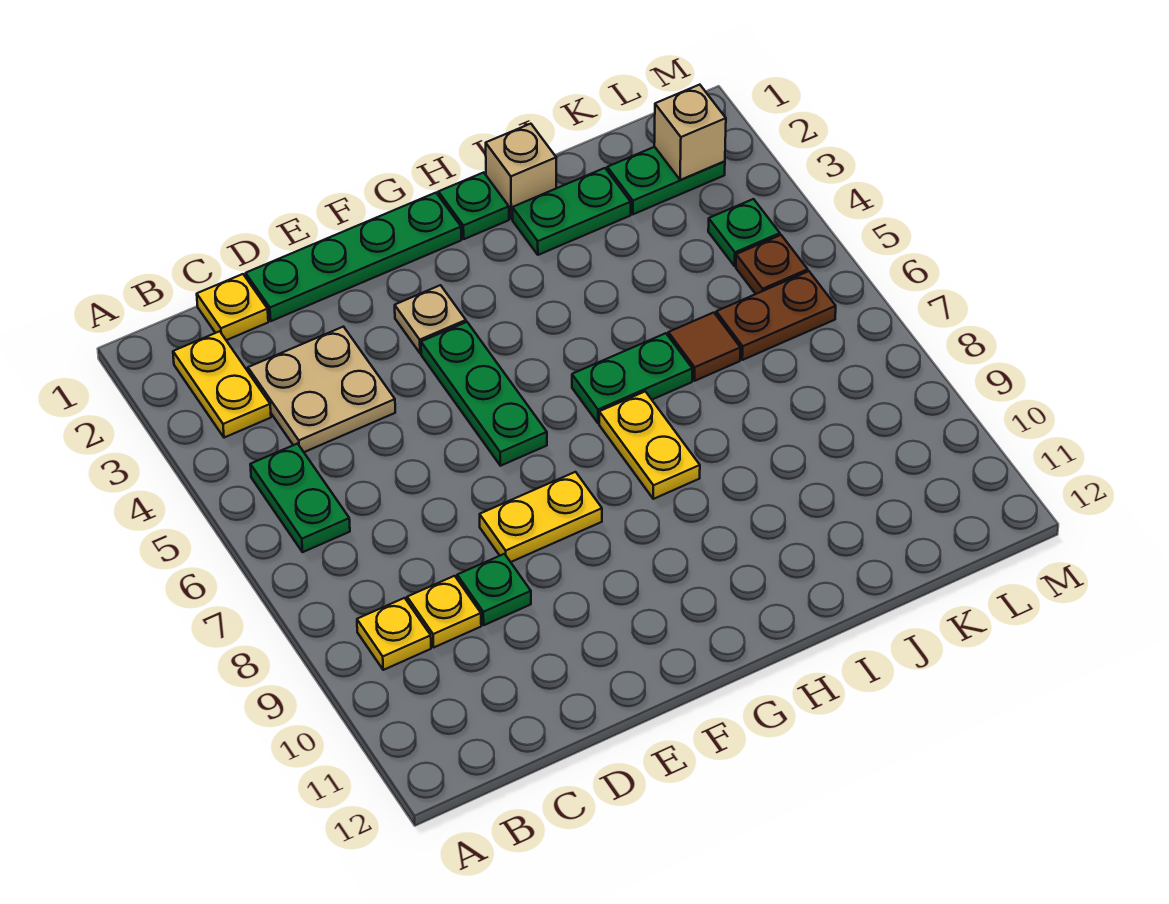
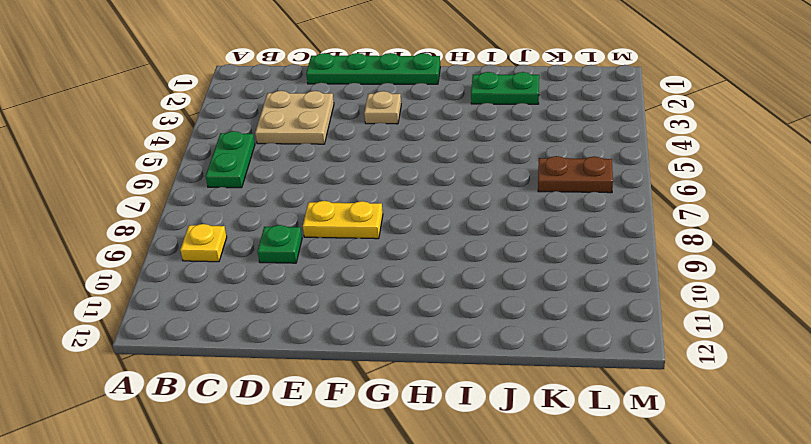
none -> yellow 1x2 plate [173,331,271,438]
none -> yellow 1x1 plate [197,274,268,340]
none -> yellow 1x1 plate [407,576,481,647]

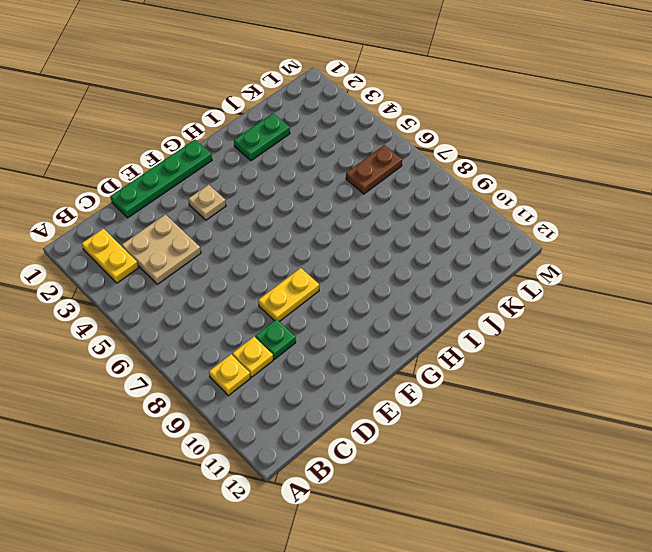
none -> green 1x2 plate [250,444,350,552]
none -> yellow 1x1 plate [197,274,268,340]
none -> green 1x3 plate [421,322,547,466]

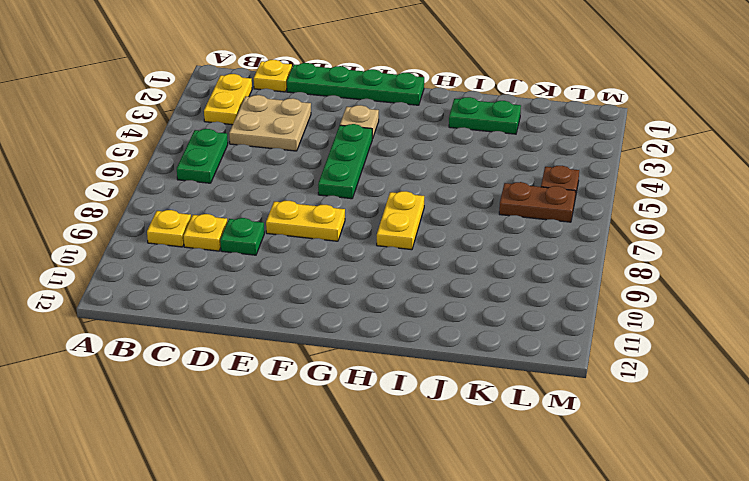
none -> green 1x1 plate [438,172,509,239]
none -> green 1x2 plate [572,333,692,423]
none -> tan 1x1 brick [486,124,556,219]

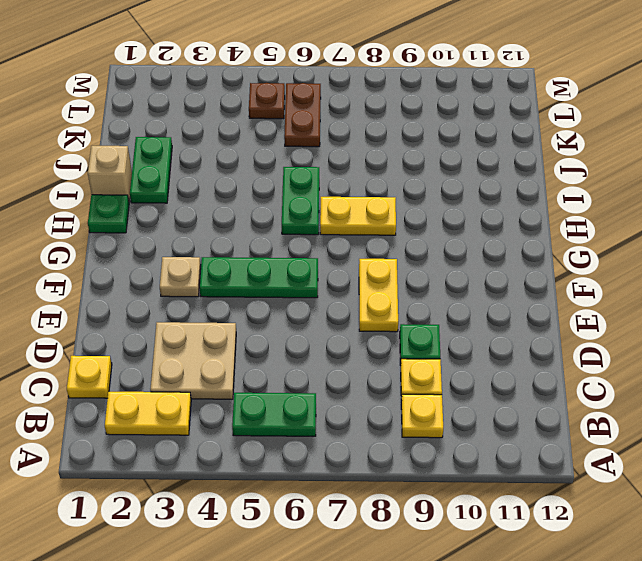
none -> green 1x4 plate [246,193,461,321]
none -> brown 1x1 tile [668,313,740,381]
none -> green 1x2 plate [607,147,725,214]

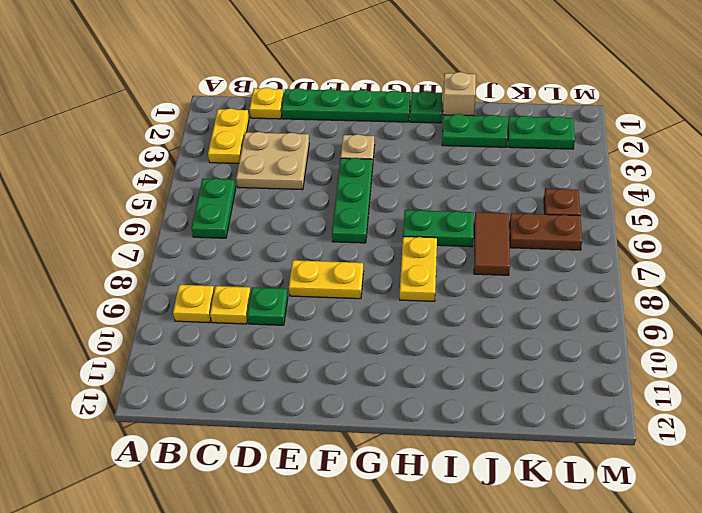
brown 1x2 tile [474,212,510,275] -> brown 1x1 tile [668,313,740,381]
none -> green 1x1 plate [708,199,780,266]
none -> tan 1x1 brick [654,85,726,180]

